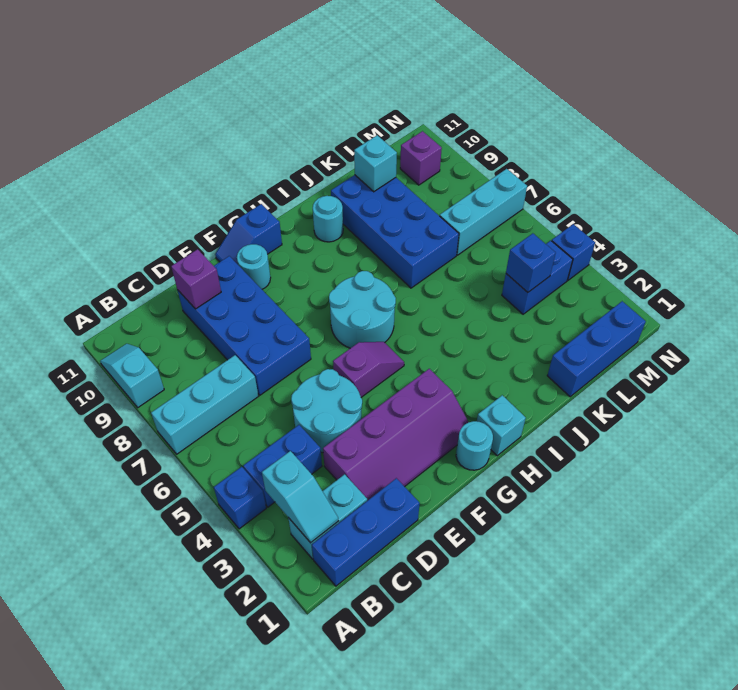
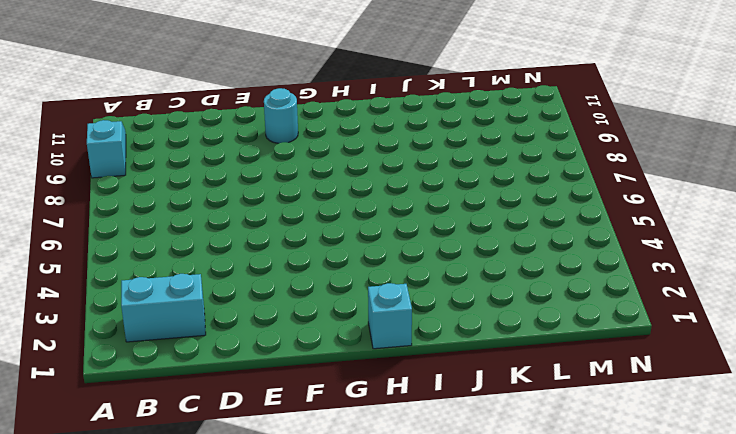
none -> blue 1x1 brick [214,467,266,529]
none -> cyan 1x3 brick [151,355,258,454]
none -> blue 1x3 brick [312,478,420,586]

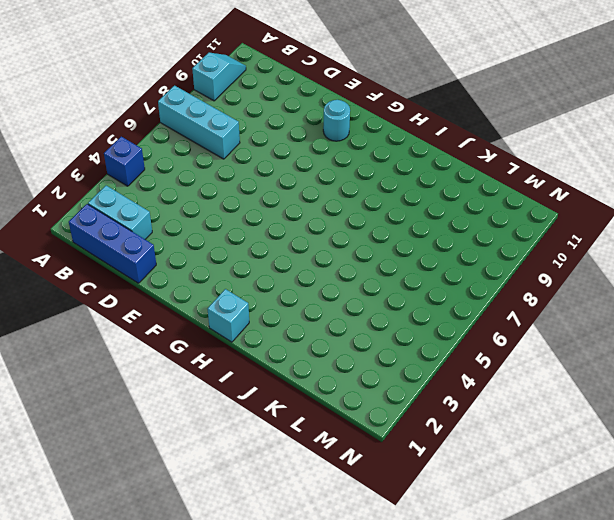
none -> blue 1x2 brick [243,425,322,507]
none -> purple 2x4 slope [323,369,468,501]
none -> cyan 2x2 round brick [291,369,362,452]

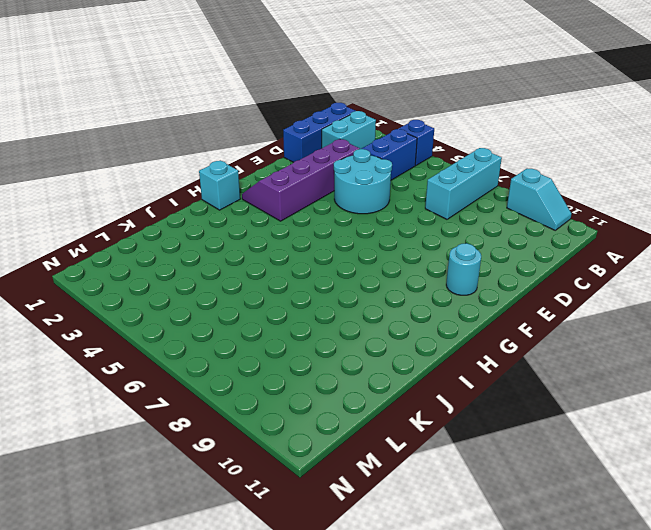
none -> blue 2x4 brick [178,256,311,395]
none -> purple 1x2 slope [333,342,404,397]
none -> blue 1x2 slope [215,204,282,264]

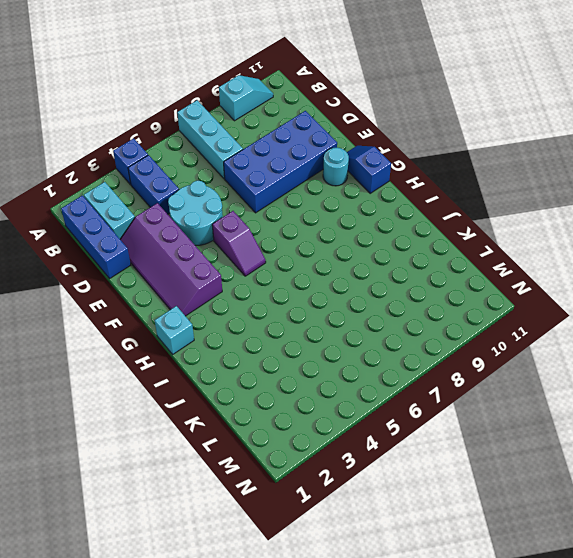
none -> cyan 1x1 round brick [456,421,493,470]
none -> cyan 2x2 round brick [329,271,396,348]
none -> cyan 1x1 round brick [313,196,343,242]

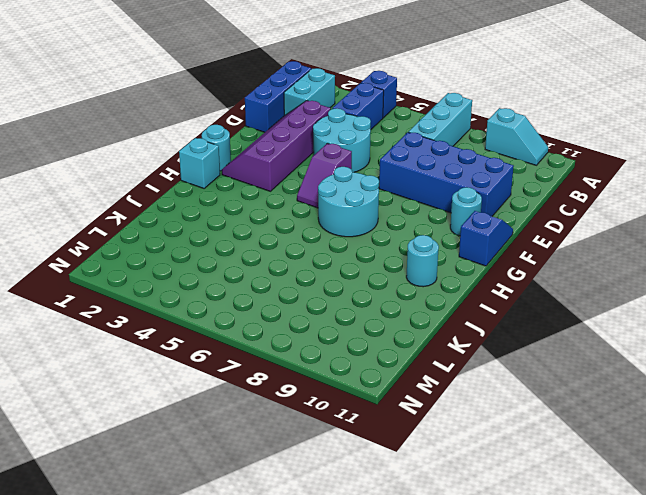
none -> blue 2x4 brick [331,175,459,288]
none -> blue 1x3 brick [547,301,646,397]
none -> blue 1x2 brick [502,241,573,314]

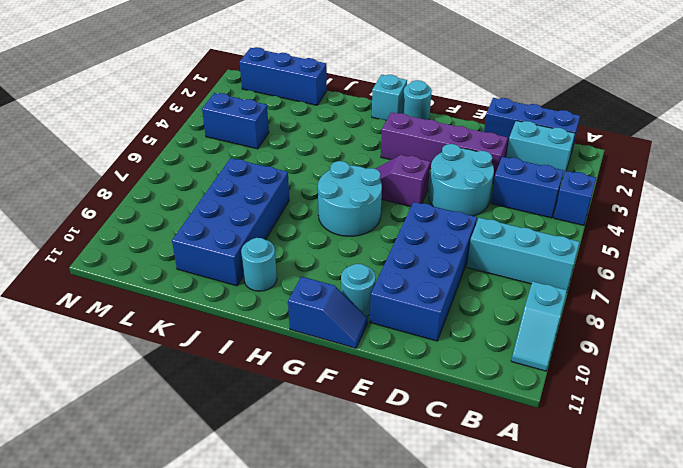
none -> cyan 1x3 brick [440,169,527,255]
none -> purple 1x1 brick [400,131,442,185]
none -> blue 1x1 brick [552,224,595,280]

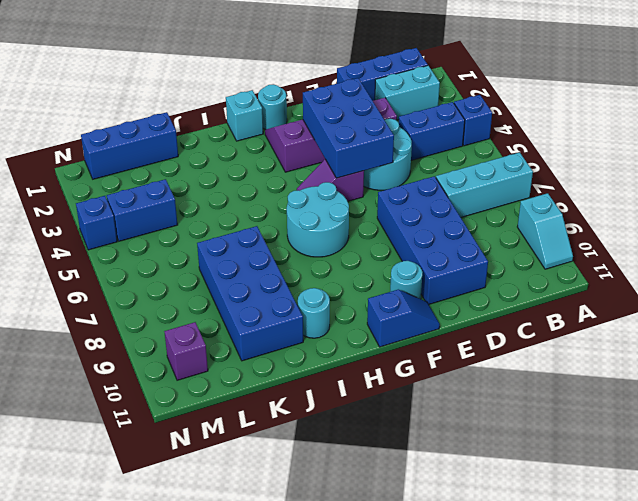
blue 2x3 brick [303,78,394,178] -> none
none -> cyan 1x3 brick [440,169,527,255]
none -> cyan 1x2 slope [262,451,338,543]
none -> purple 1x1 brick [171,249,221,309]

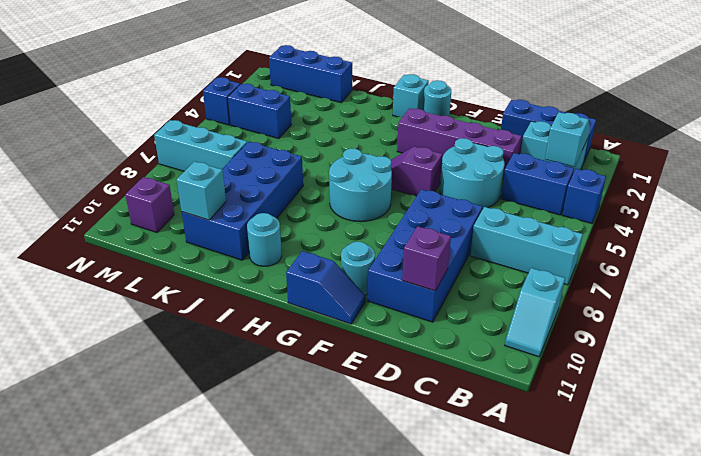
none -> blue 1x1 brick [506,233,556,292]

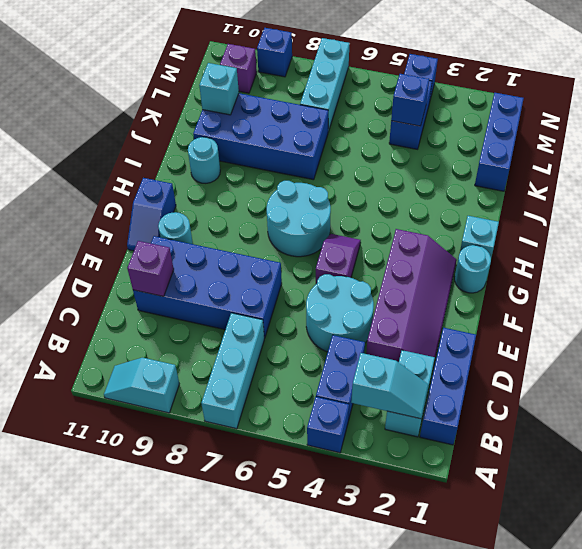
blue 1x1 brick [257,28,292,77] -> none

